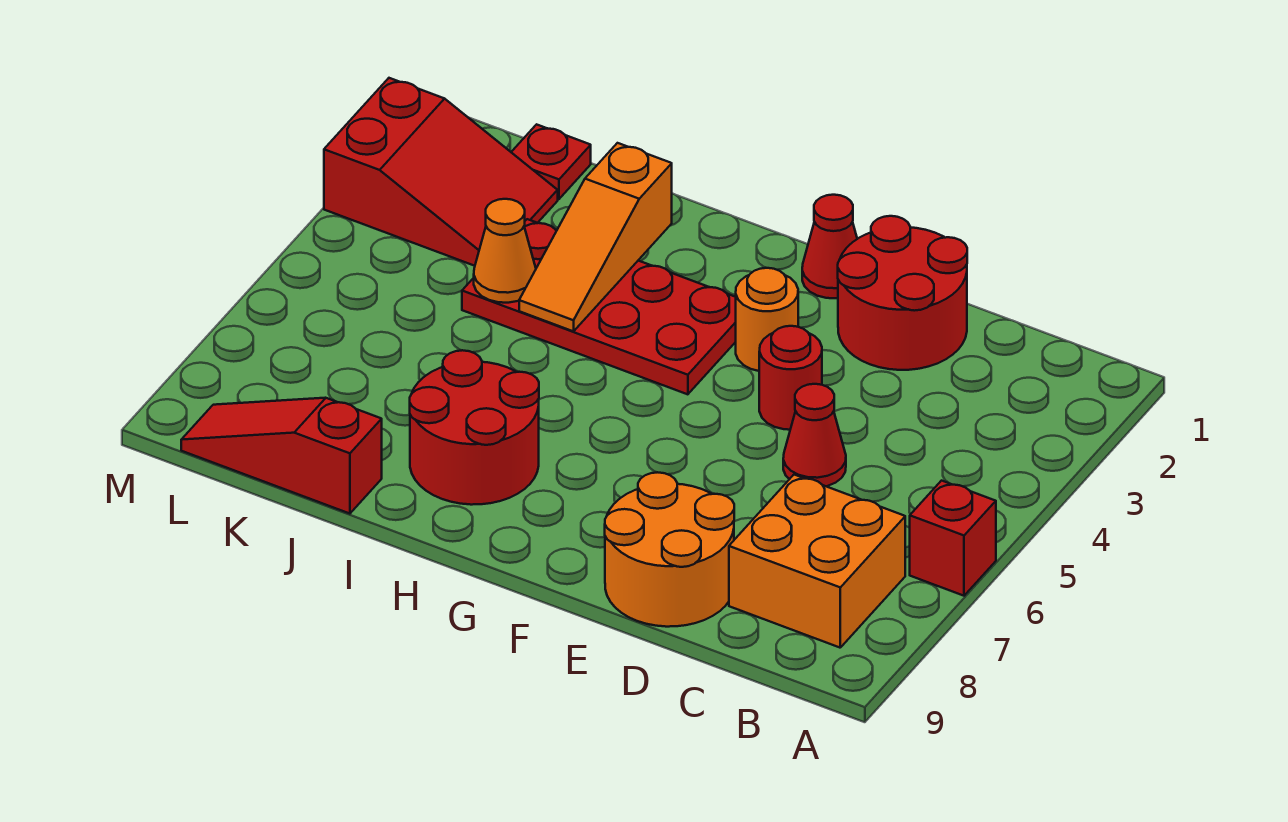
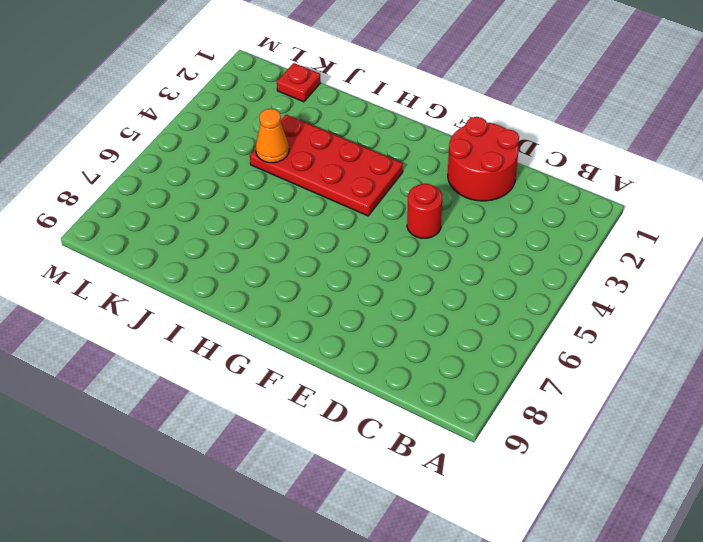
none -> red 1x1 brick [910,481,996,596]
none -> orange 2x2 brick [729,475,905,648]
none -> red 1x1 cone [783,384,846,486]

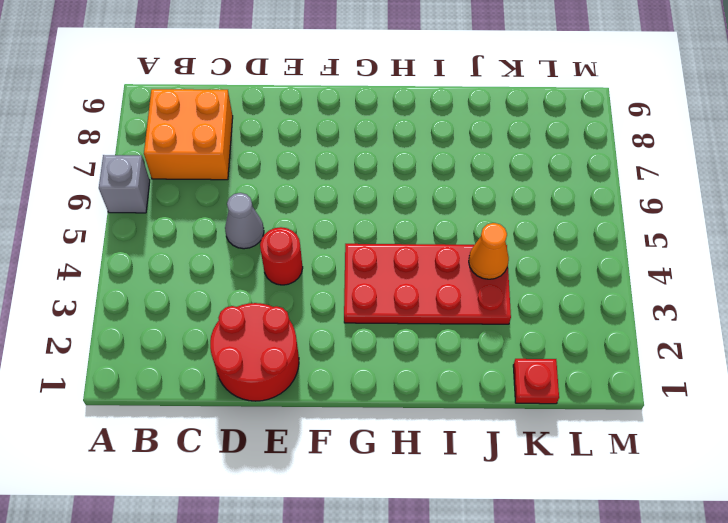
grey 1x1 brick [99,155,150,213] -> red 1x1 brick [910,481,996,596]
grey 1x1 cone [225,193,264,249] -> red 1x1 cone [783,384,846,486]
none -> orange 2x2 round brick [605,472,734,627]
none -> red 1x1 cone [802,195,857,298]
none -> orange 1x1 round brick [736,268,798,371]

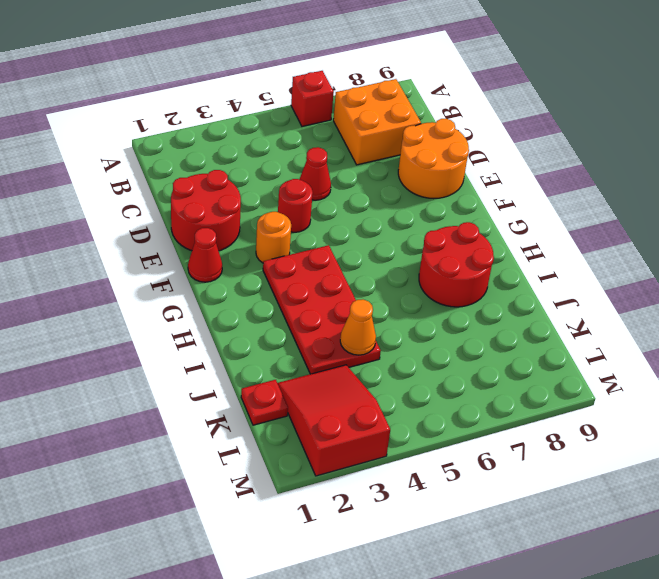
none -> red 1x3 slope [181,398,382,514]
none -> orange 1x3 slope [519,143,672,331]

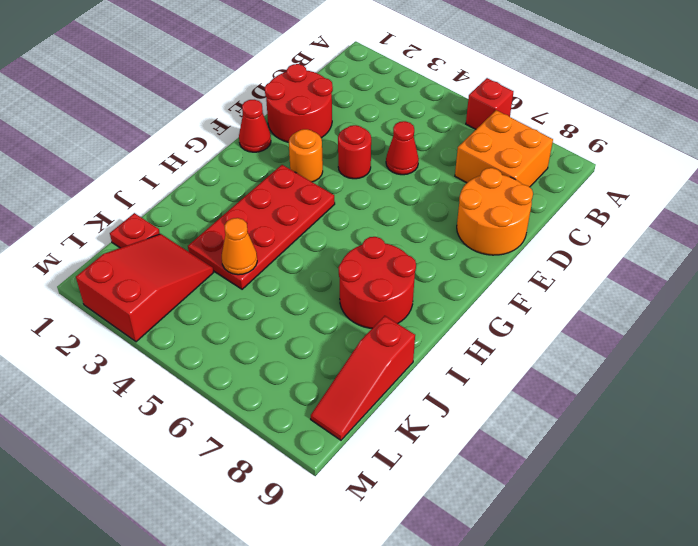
none -> orange 1x3 slope [519,143,672,331]

